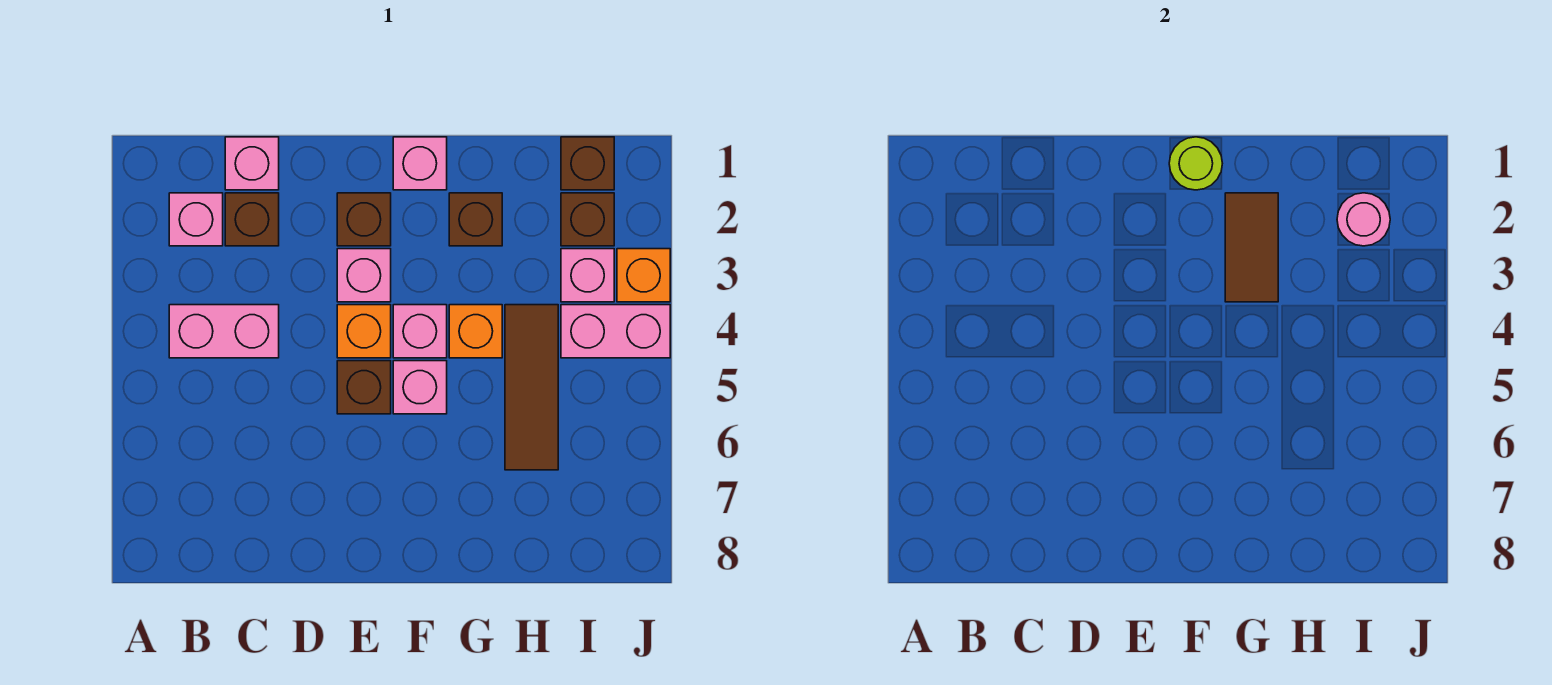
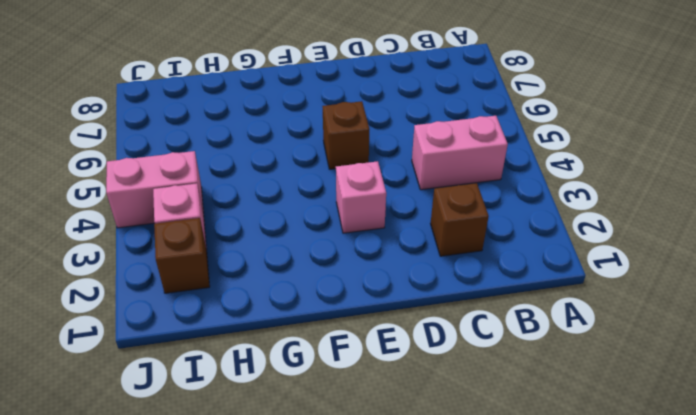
none -> pink 1x1 brick [169,193,223,246]
none -> pink 1x1 brick [225,137,279,190]
none -> brown 1x1 brick [337,193,391,246]

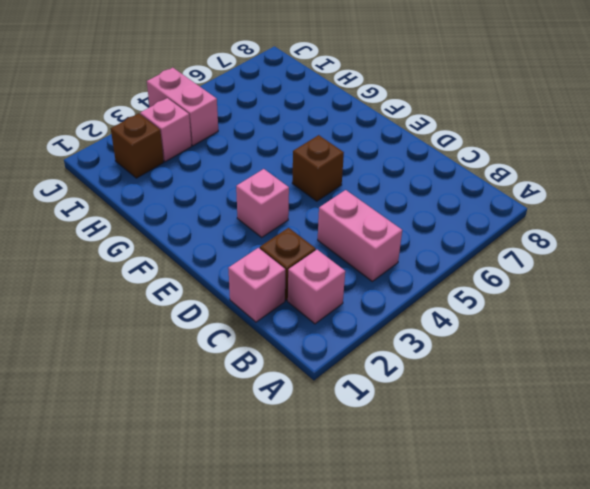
none -> brown 1x1 brick [337,193,391,246]
none -> orange 1x1 brick [337,305,391,358]
none -> pink 1x1 brick [393,137,447,190]

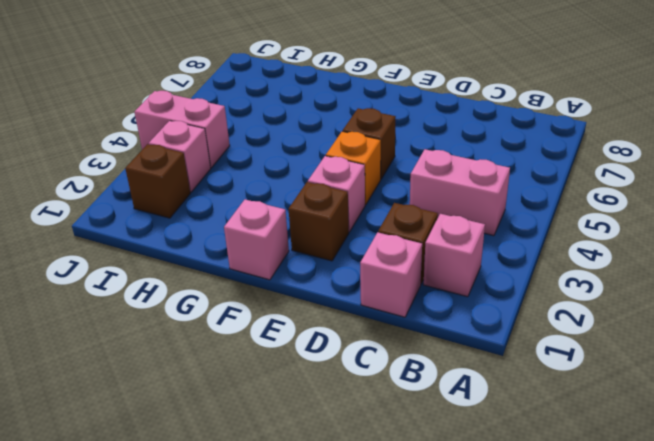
none -> pink 1x1 brick [393,305,447,358]
none -> pink 1x1 brick [393,361,447,414]
none -> brown 1x1 brick [449,193,502,246]

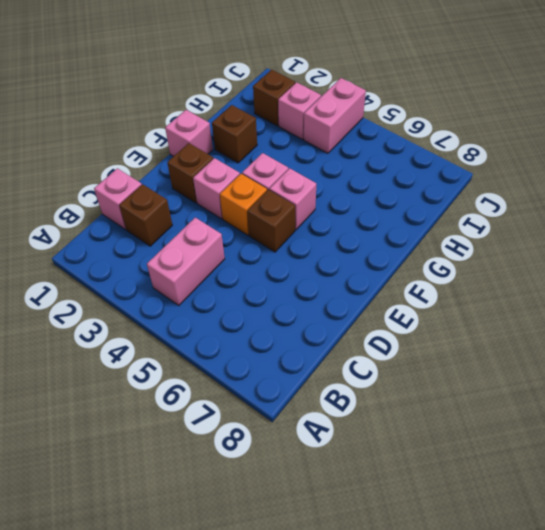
none -> pink 1x1 brick [169,193,223,246]
none -> orange 1x1 brick [449,305,502,358]
none -> brown 1x3 tile [505,305,558,470]

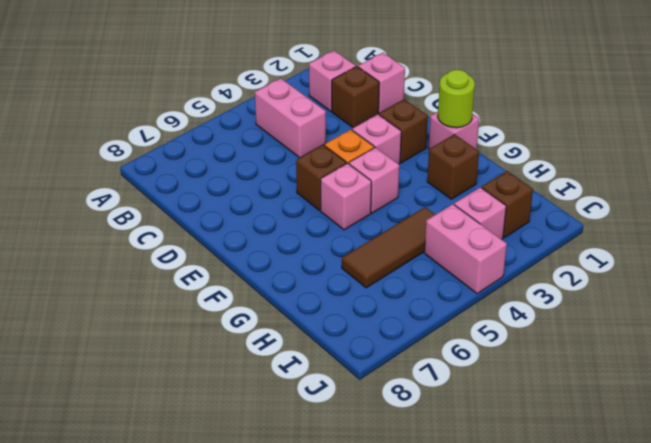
none -> orange 1x1 brick [449,305,502,358]
none -> brown 1x1 brick [561,137,614,190]
none -> orange 1x1 brick [617,249,670,302]

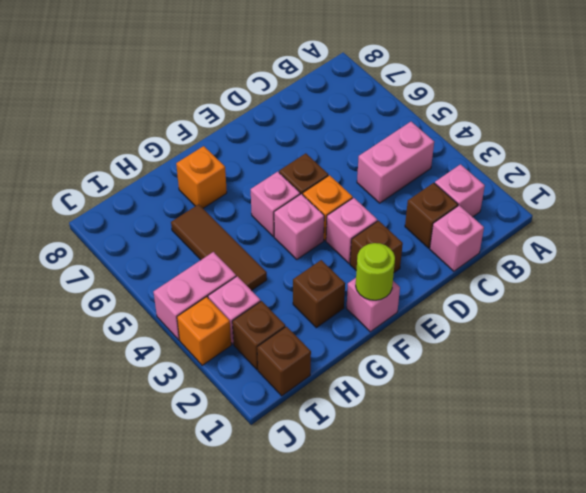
orange 1x1 brick [176,146,227,208] -> orange 1x1 brick moved to [449,305,502,358]
none -> brown 1x2 tile [1225,193,1278,302]
none -> pink 1x1 round brick [1337,193,1390,246]

